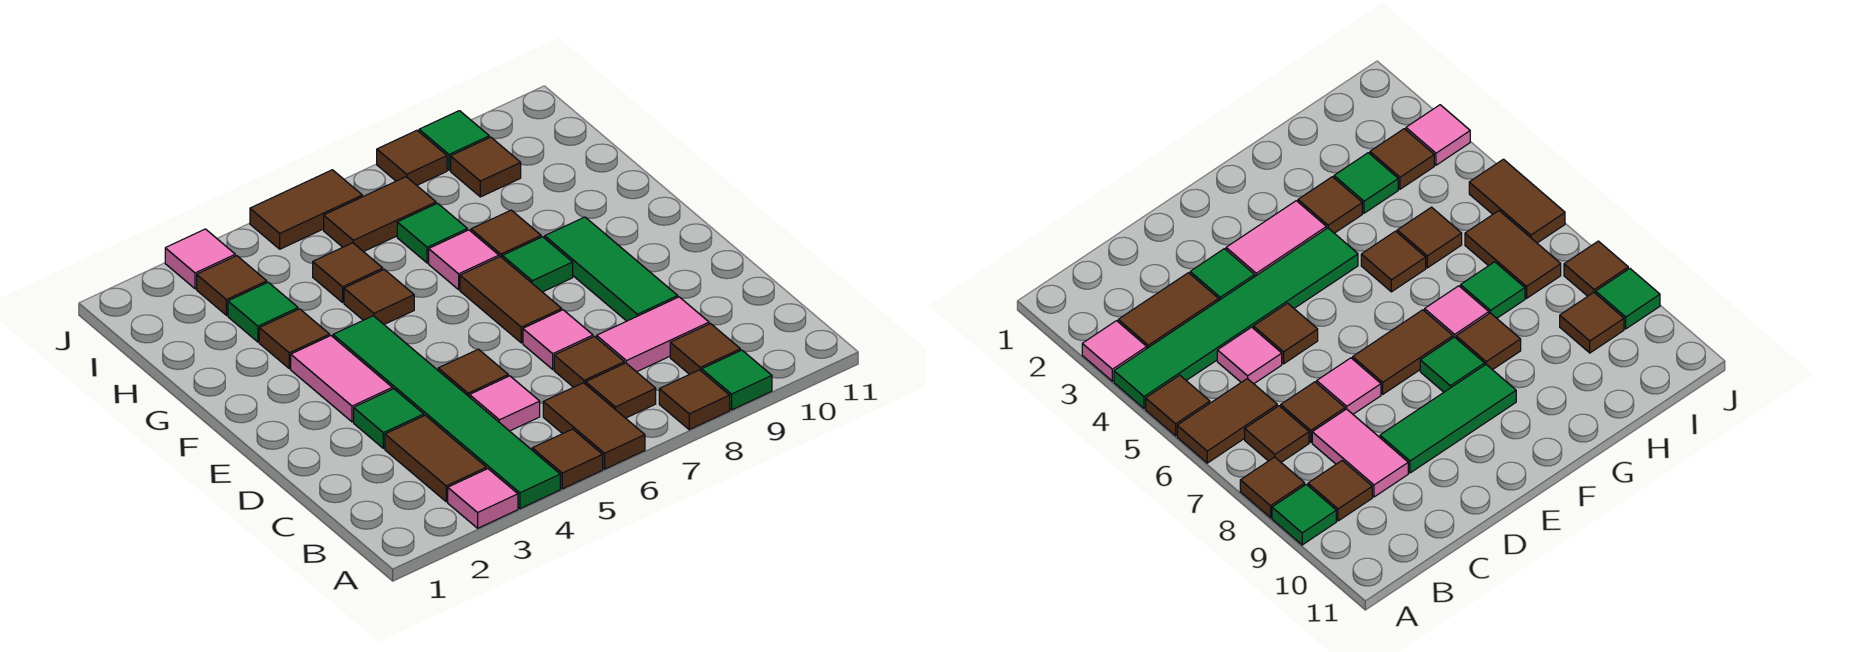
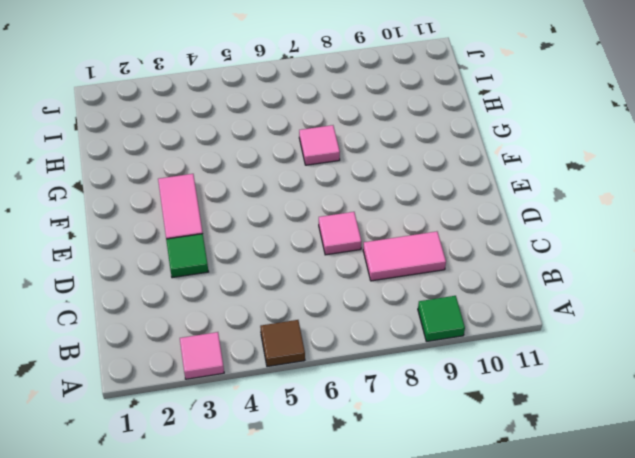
none -> green 1x6 tile [333,316,560,509]
none -> brown 1x2 tile [543,383,645,469]
none -> brown 1x1 tile [659,370,730,430]
none -> brown 1x2 tile [385,416,486,502]

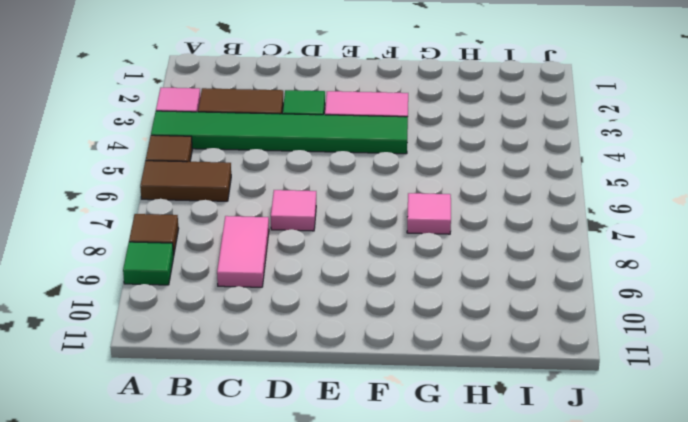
none -> brown 1x1 tile [586,363,656,418]
none -> brown 1x1 tile [670,324,740,374]
none -> pink 1x1 tile [470,376,540,431]
none -> brown 1x1 tile [554,336,624,387]

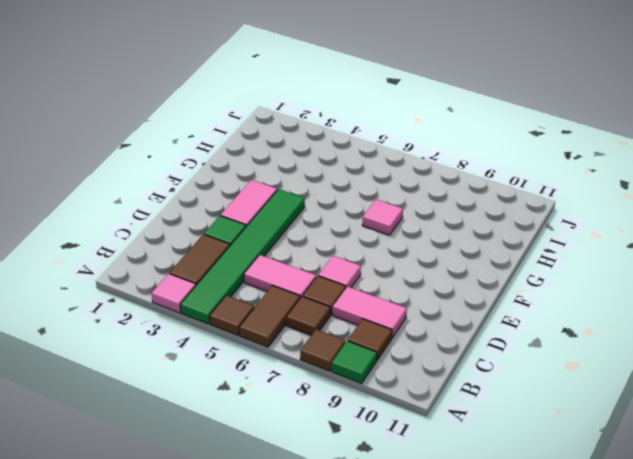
pink 1x2 tile [244,255,316,298] -> pink 1x1 tile [470,376,540,431]
none -> brown 1x1 tile [438,349,508,397]
none -> green 1x3 tile [545,217,678,321]
none -> brown 1x2 tile [460,257,562,343]
none -> green 1x1 tile [502,237,573,292]

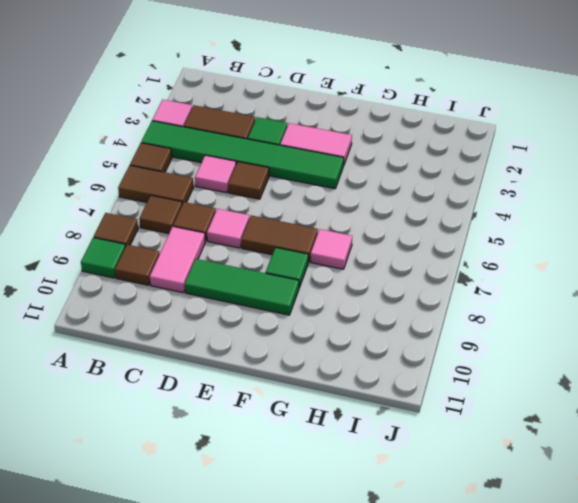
none -> brown 1x1 tile [259,309,330,369]
none -> brown 1x1 tile [344,269,414,324]
none -> brown 1x1 tile [471,210,541,257]
none -> green 1x1 tile [228,282,298,342]

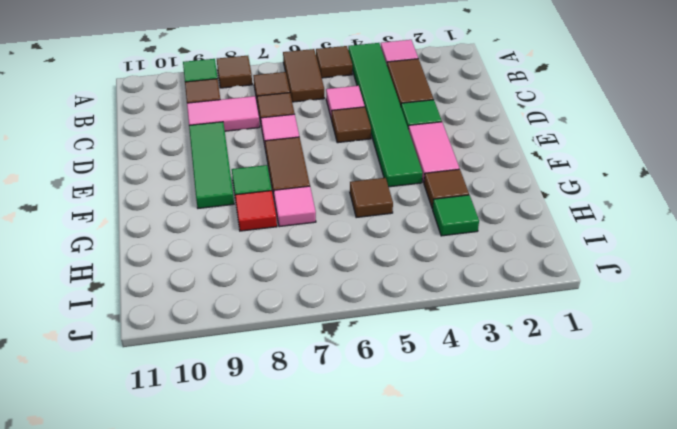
red 1x1 tile [235,191,277,231] -> brown 1x1 tile [471,210,541,257]
none -> brown 1x1 tile [313,243,383,302]
none -> green 1x1 tile [397,203,467,263]
none -> brown 1x1 tile [197,256,267,315]
none -> brown 1x2 tile [324,177,436,252]

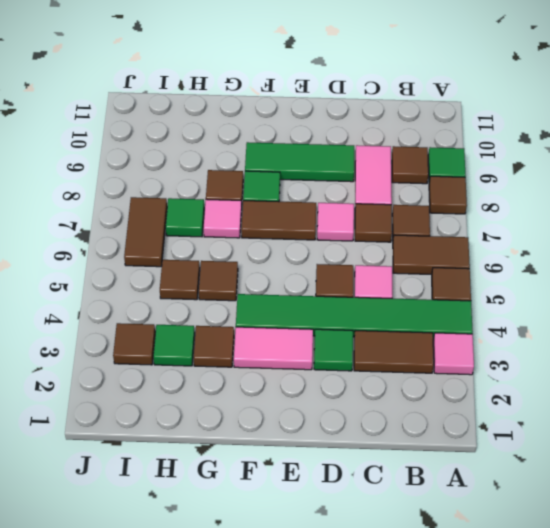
none -> brown 1x1 tile [451,137,521,197]
none -> pink 1x1 tile [165,229,235,289]
none -> brown 1x2 tile [250,170,362,249]
none -> brown 1x1 tile [377,130,447,185]

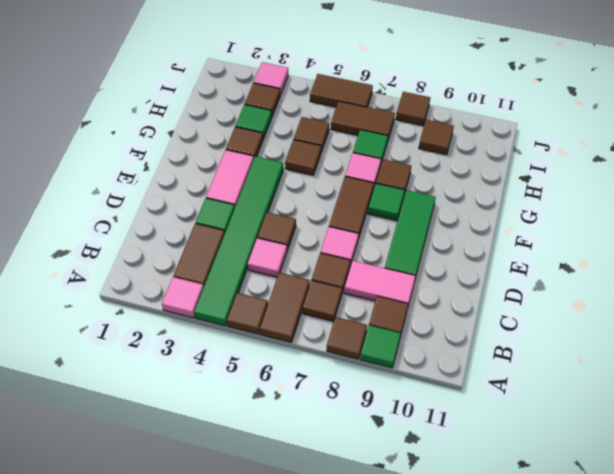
none -> green 1x1 tile [419,111,489,170]

